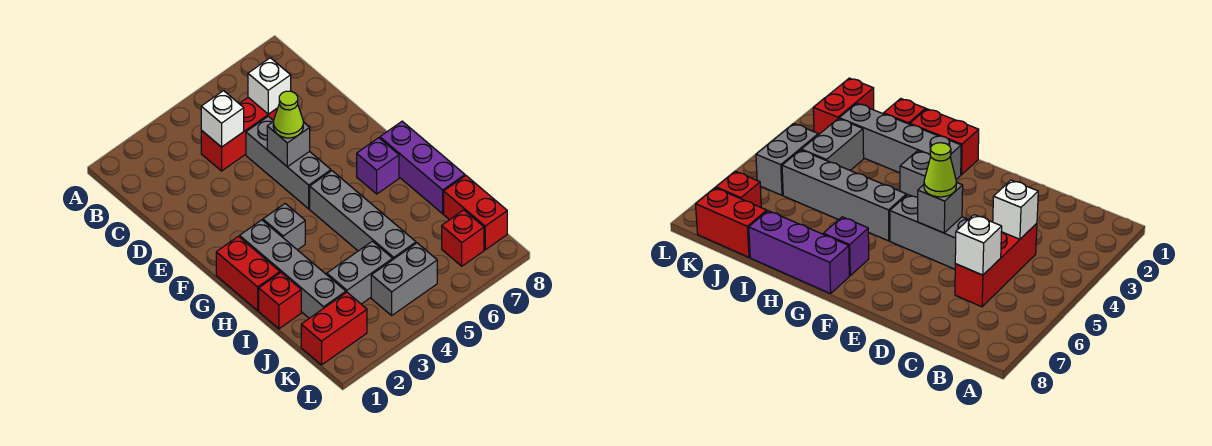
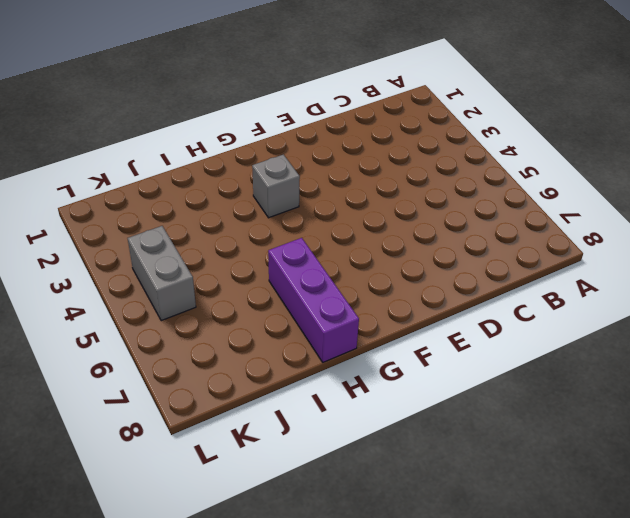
purple 1x3 brick [268,238,359,362] -> purple 1x3 brick turned to [380,121,465,214]
none -> red 1x3 brick [201,98,278,171]
none -> grey 1x3 brick [246,116,331,209]
none -> red 1x2 brick [216,236,280,311]

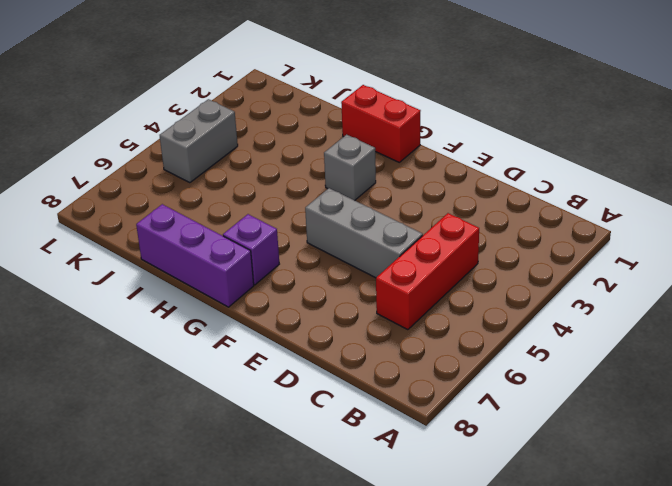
none -> grey 1x4 brick [240,220,346,318]
none -> grey 1x4 brick [310,171,416,259]
none -> red 1x1 brick [259,273,301,329]

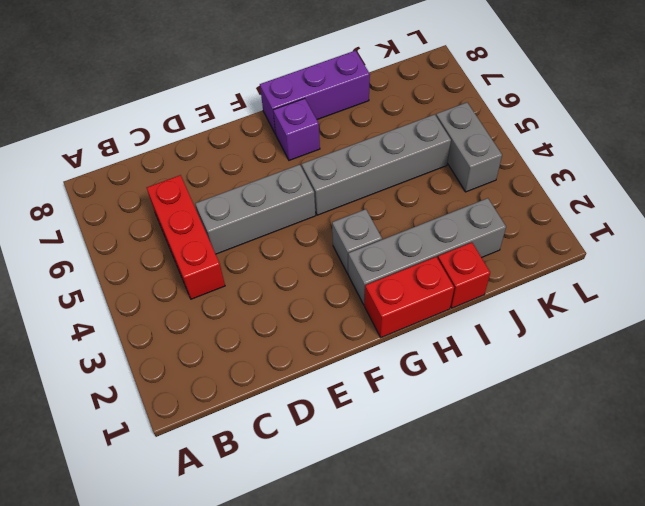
none -> grey 1x2 brick [327,241,393,304]
none -> red 1x2 brick [444,176,507,250]
none -> red 1x2 brick [301,292,367,365]

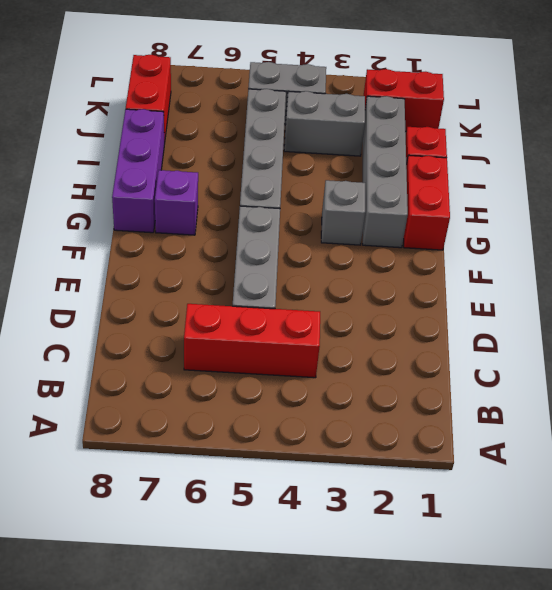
none -> red 1x1 brick [442,210,484,266]
none -> white 1x1 brick [201,91,244,147]
none -> white 1x1 brick [248,58,291,114]

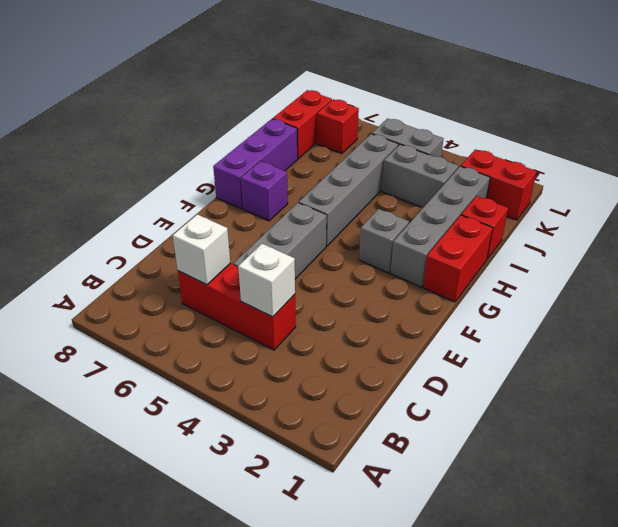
none -> grey 1x1 brick [267,121,310,167]
none -> lime 1x1 cone [273,91,303,138]

